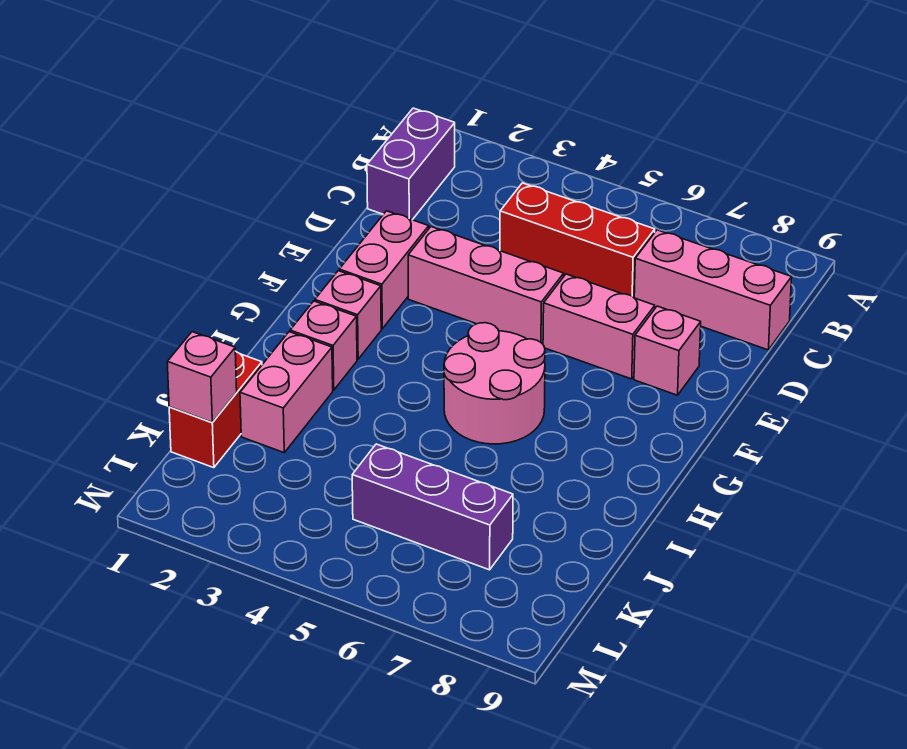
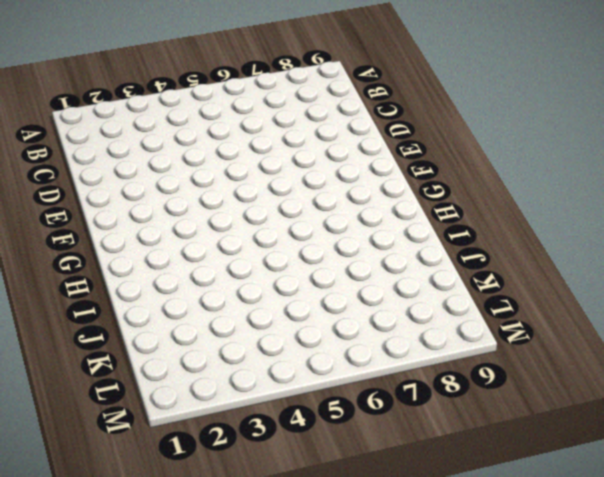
none -> purple 1x2 brick [367,108,455,220]
none -> red 1x3 brick [500,183,655,297]
none -> pink 1x3 brick [634,230,792,350]

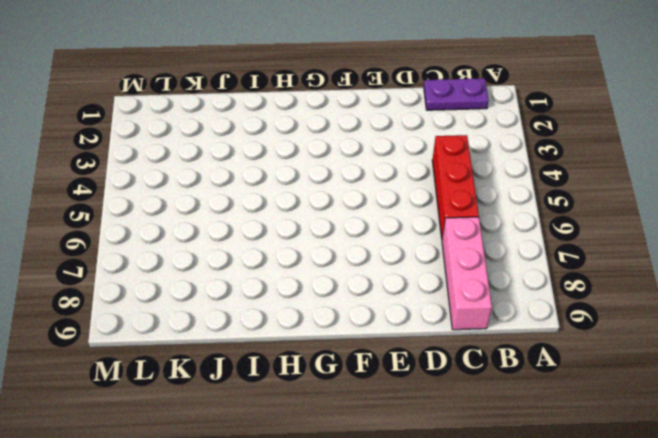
purple 1x2 plate [424,78,489,110] -> purple 1x2 brick [367,108,455,220]
none -> pink 1x2 brick [339,211,429,329]
none -> pink 1x3 brick [408,227,564,344]
none -> pink 1x2 brick [543,274,655,379]

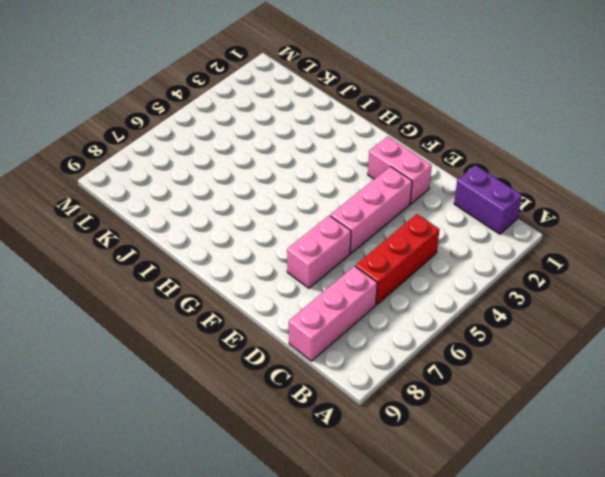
none -> pink 1x1 brick [634,306,701,395]
none -> pink 1x1 brick [315,271,381,359]
none -> pink 2x2 round brick [444,323,545,444]

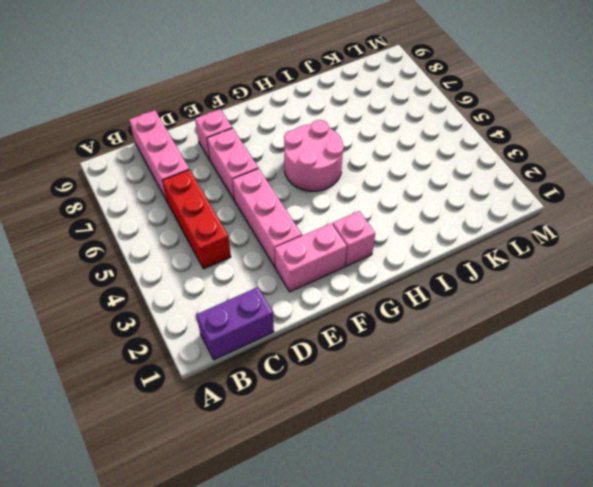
none -> pink 1x1 brick [290,301,357,390]
none -> pink 1x2 brick [240,332,333,453]
none -> red 1x2 brick [169,351,262,468]

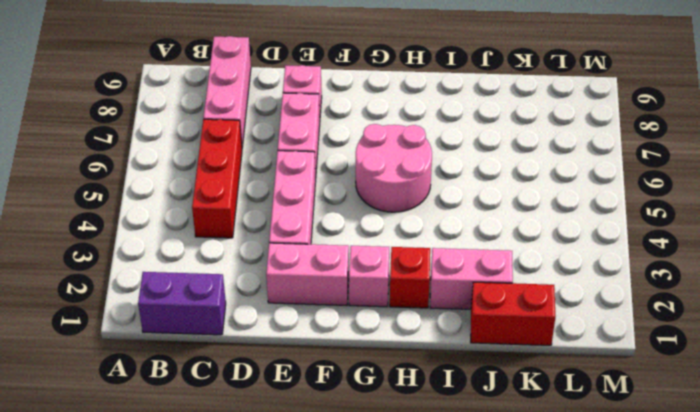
red 1x1 brick [390,247,430,308] -> pink 1x1 brick [290,301,357,390]
none -> purple 1x3 brick [352,444,513,570]
none -> pink 1x1 brick [167,332,237,422]

